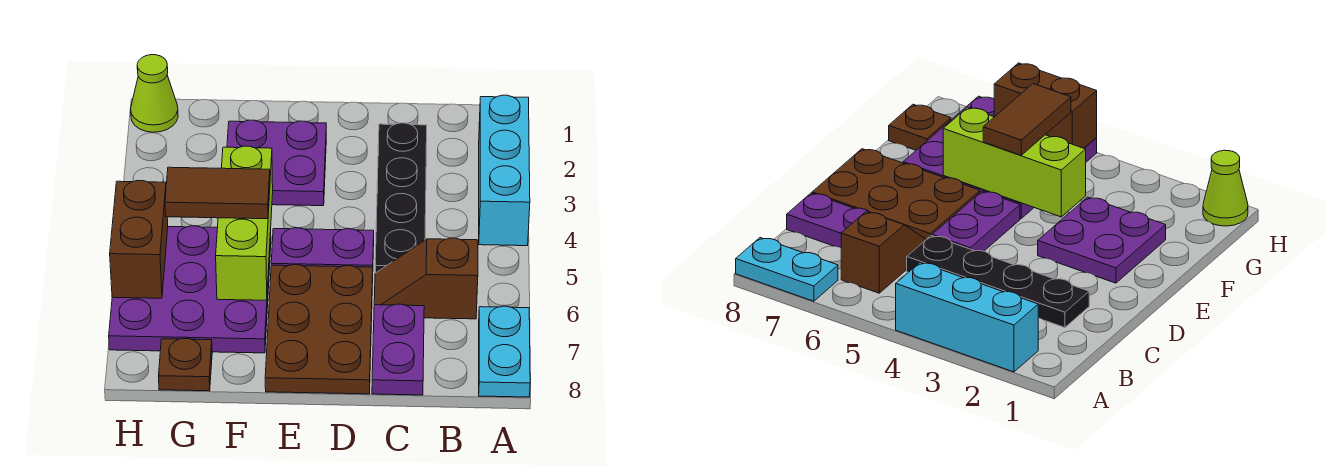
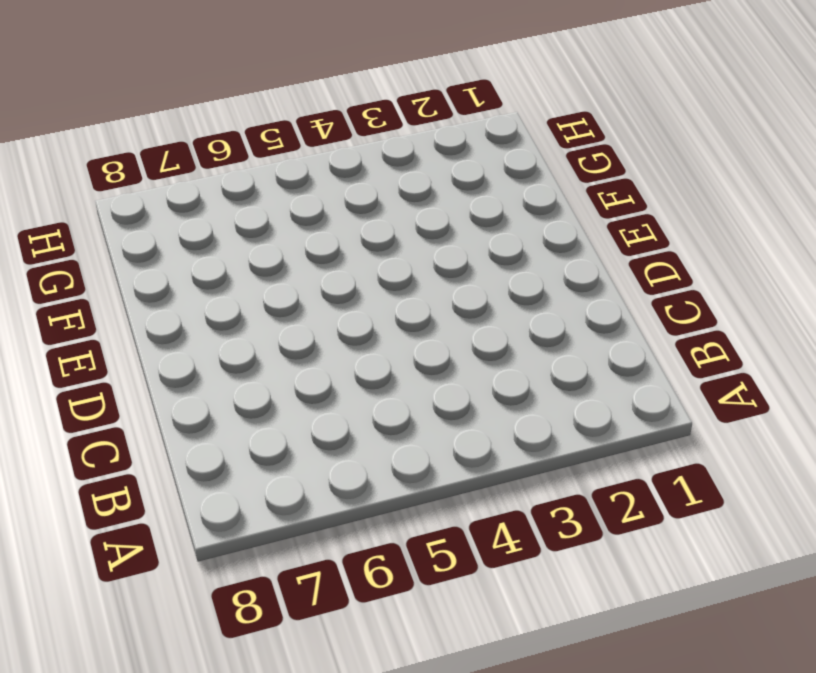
none -> cyan 1x3 brick [479,95,530,246]
none -> cyan 1x2 plate [479,306,530,397]
none -> brown 1x2 slope [374,238,478,319]

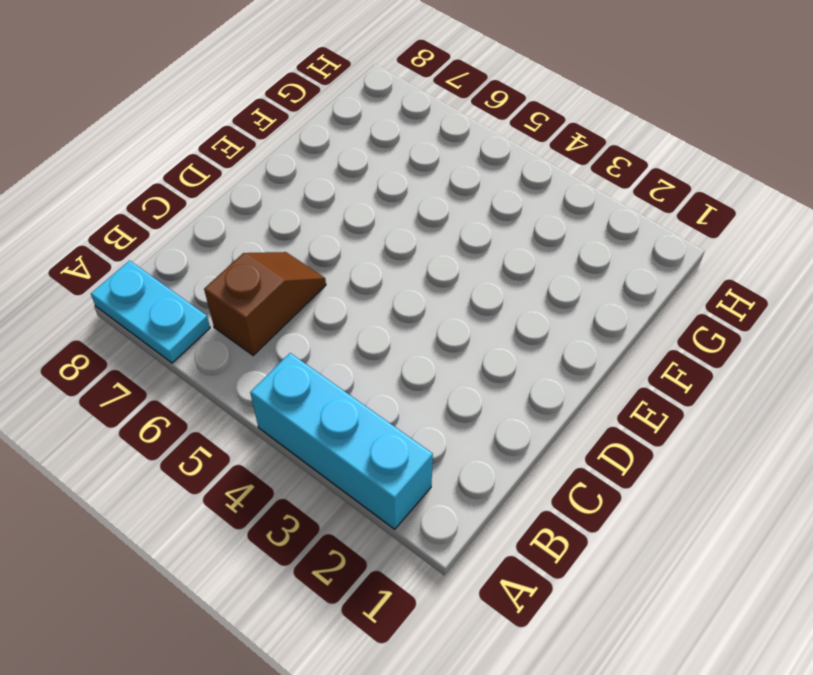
none -> black 1x4 plate [375,123,427,273]
none -> purple 1x2 plate [372,304,424,395]
none -> purple 1x2 plate [271,228,374,267]

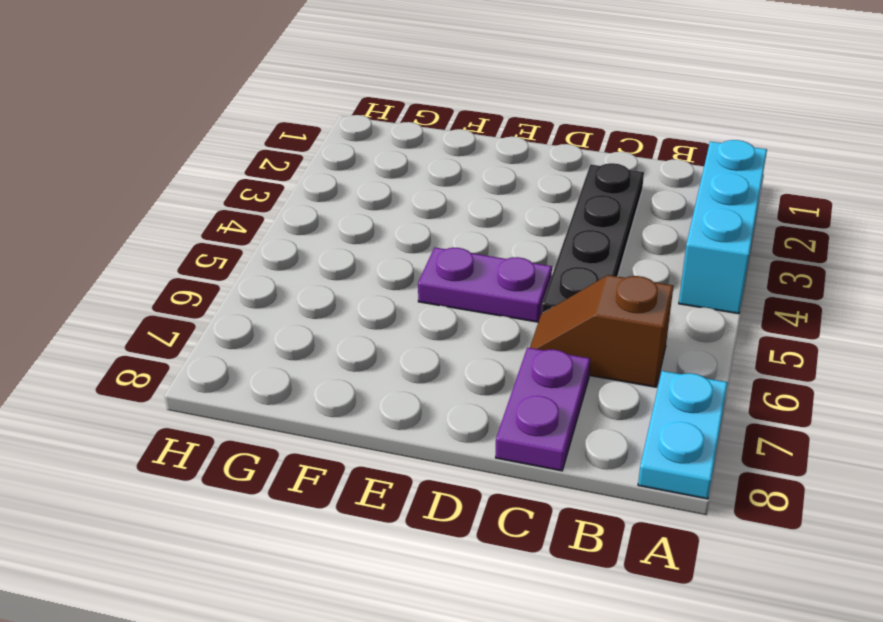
none -> brown 2x3 plate [265,265,373,394]
none -> purple 2x2 plate [227,120,326,206]
none -> purple 3x3 plate [109,226,271,353]

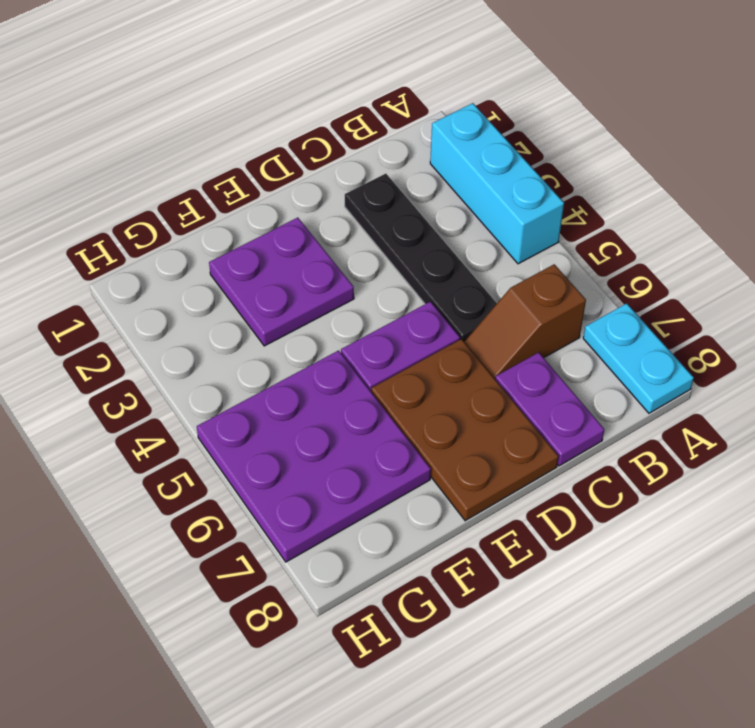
none -> brown 1x1 plate [159,339,212,391]
none -> lime 1x1 cone [131,55,178,132]
none -> lime 1x3 brick [216,146,273,300]

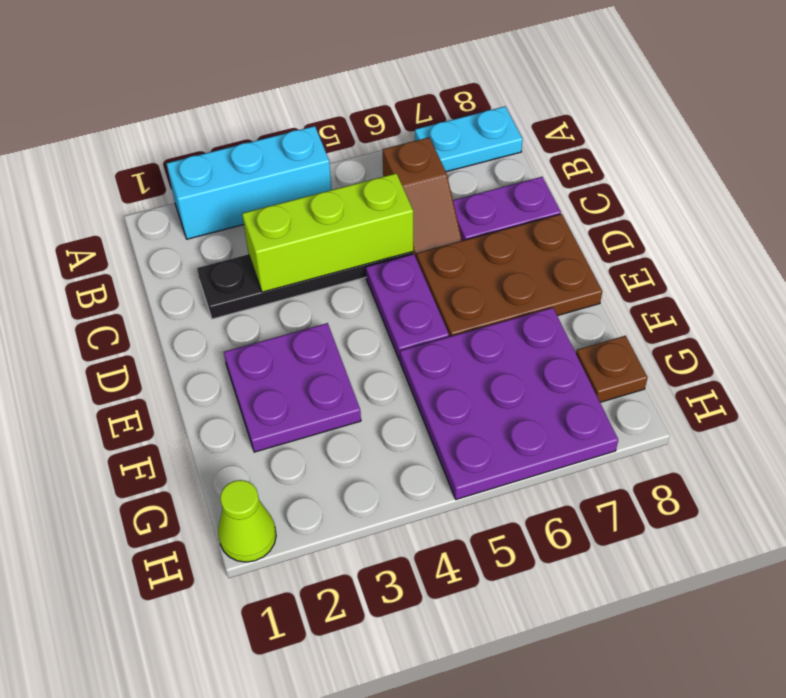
lime 1x3 brick [242,173,413,292] -> lime 1x3 brick moved to [216,146,273,300]
none -> brown 1x2 brick [110,180,168,298]
none -> brown 1x2 tile [165,167,270,219]

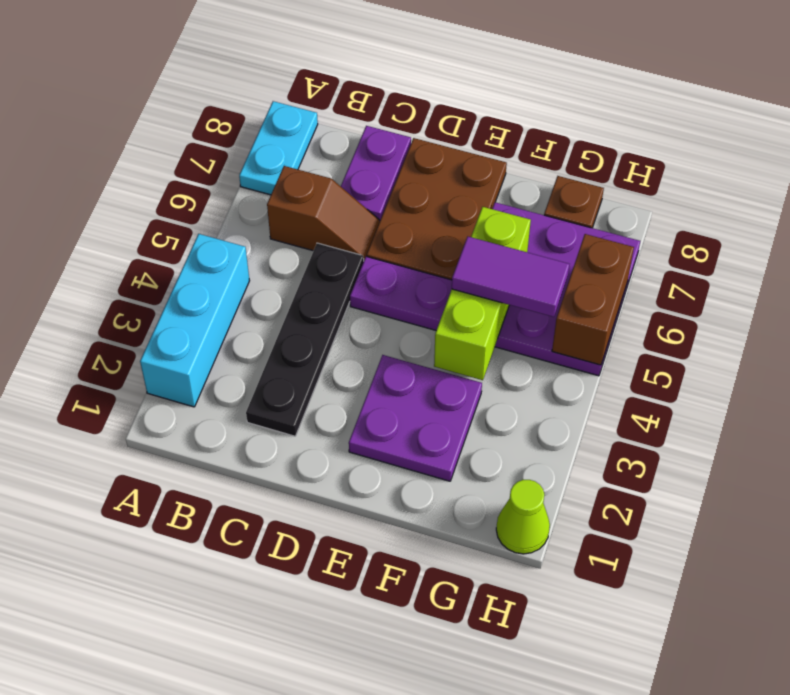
purple 1x2 tile [452,237,569,317] -> brown 1x2 tile [165,167,270,219]

